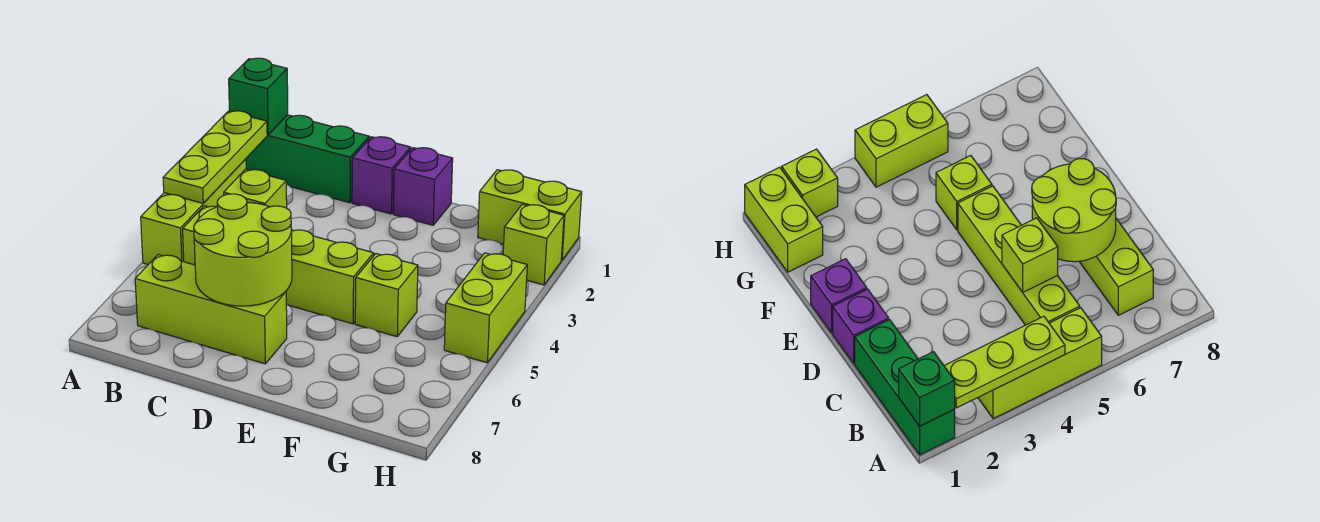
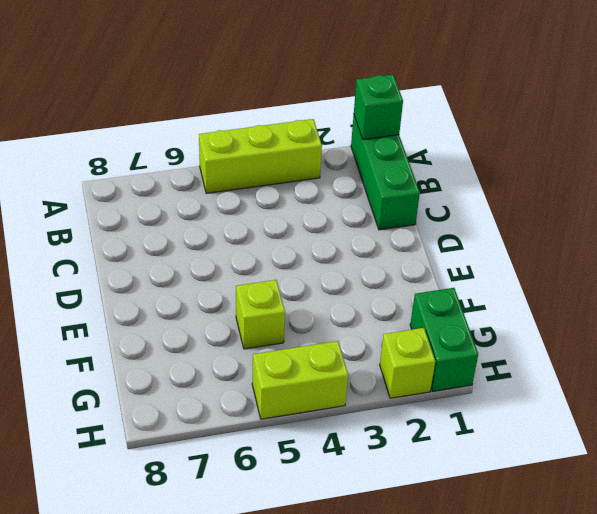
green 1x2 brick [410,288,478,391] -> lime 1x2 brick [478,170,582,260]
none -> lime 1x4 brick [183,206,374,324]
none -> lime 1x3 brick [135,255,287,364]
none -> purple 1x1 brick [352,137,411,214]

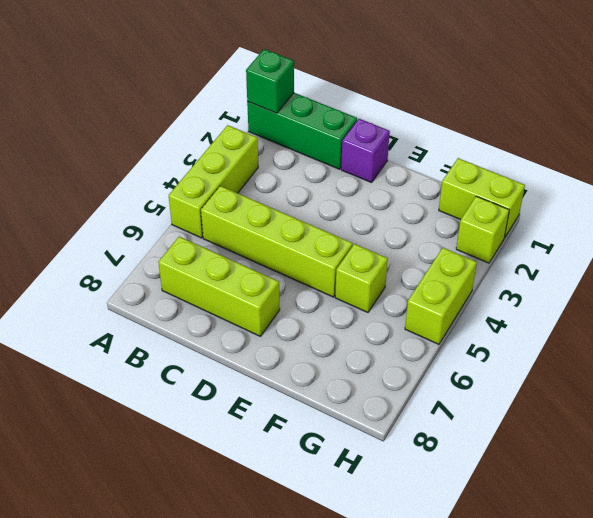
none -> purple 1x1 brick [393,148,453,225]
none -> lime 1x3 plate [163,111,267,203]
none -> lime 1x1 brick [224,169,287,208]

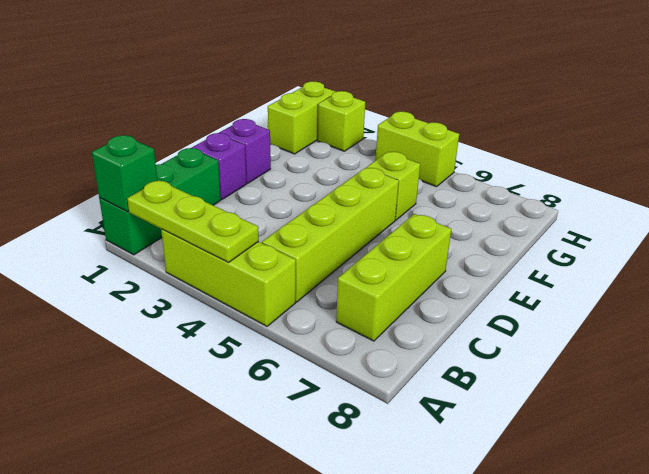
none -> lime 1x1 brick [224,169,287,208]
none -> lime 2x2 round brick [194,194,292,306]

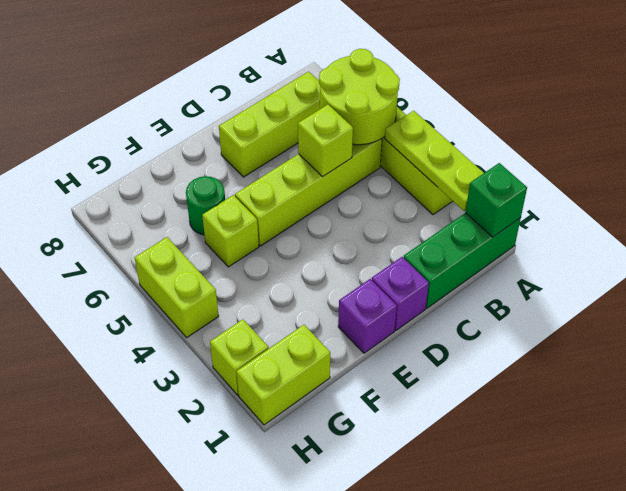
lime 2x2 round brick [319,49,400,145] -> lime 2x2 round brick moved to [194,194,292,306]
green 1x1 round brick [186,176,225,235] -> none

